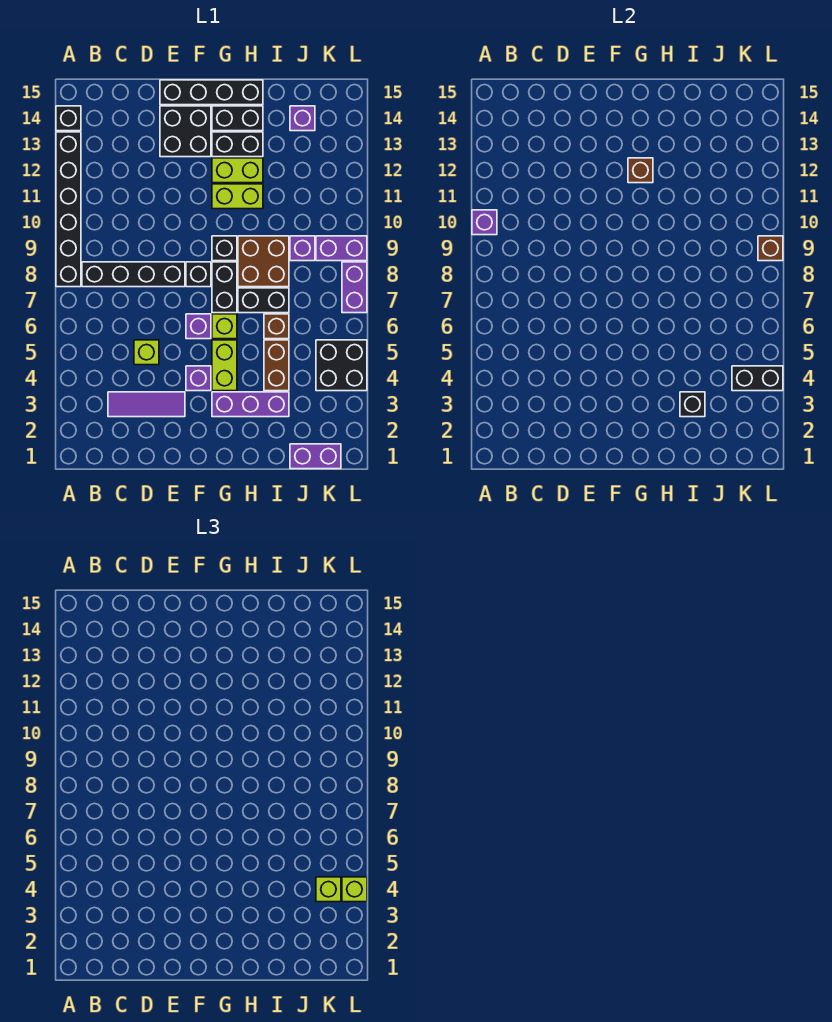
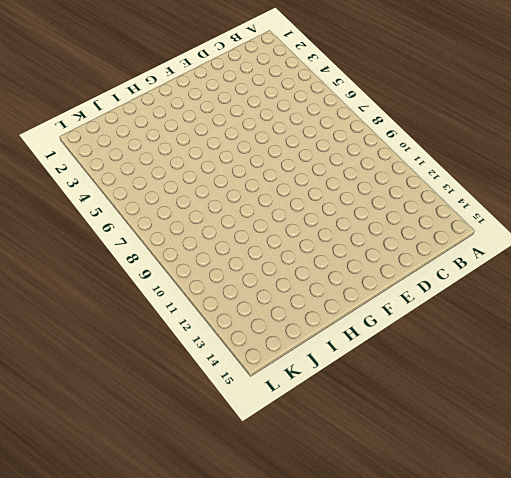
none -> black 1x6 brick [56,132,81,287]
none -> black 1x1 brick [56,106,81,131]
none -> black 1x4 brick [82,262,185,287]
none -> purple 1x3 tile [108,392,185,417]

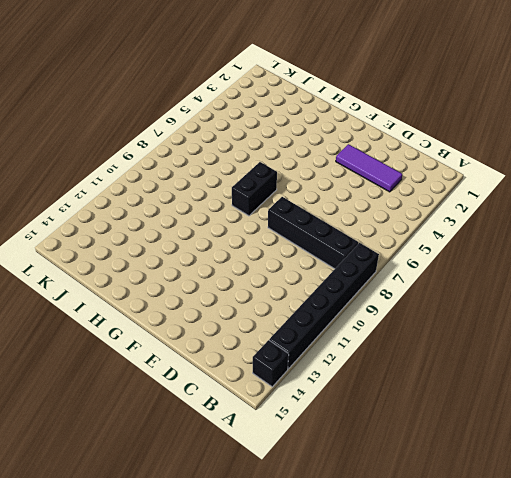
none -> lime 1x1 brick [134,340,159,365]
none -> black 2x2 brick [160,106,211,157]
none -> black 1x4 brick [160,80,263,105]
none -> purple 1x1 brick [186,366,211,391]

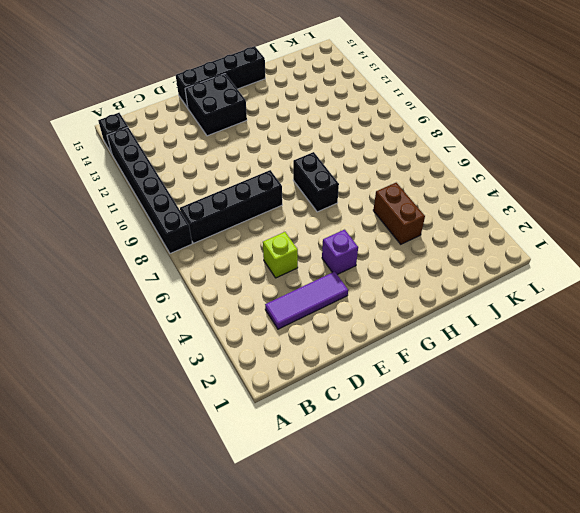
none -> purple 1x1 brick [186,314,211,339]
none -> black 1x1 brick [186,262,211,287]
none -> purple 1x3 brick [212,392,289,417]
none -> lime 1x2 brick [212,340,237,391]

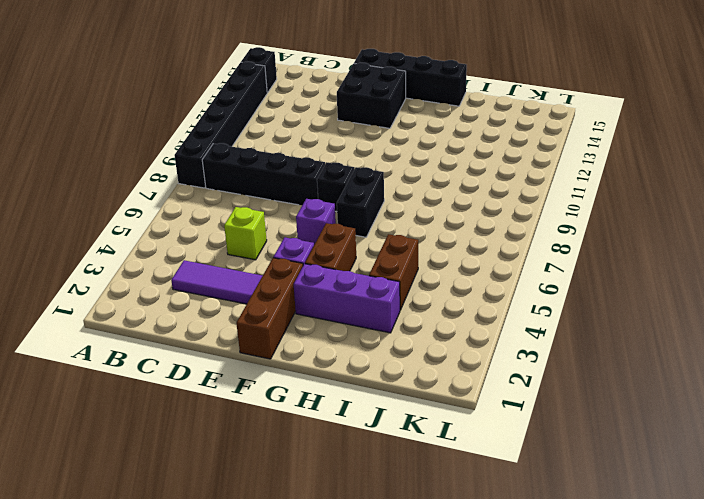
brown 1x3 brick [236,258,303,359] -> none
brown 1x2 brick [305,223,356,271] -> lime 1x2 brick [212,340,237,391]
none -> lime 1x1 brick [212,314,237,339]
none -> black 1x1 brick [212,236,237,261]
none -> lime 1x2 brick [212,184,263,209]
none -> lime 1x2 brick [212,158,263,183]

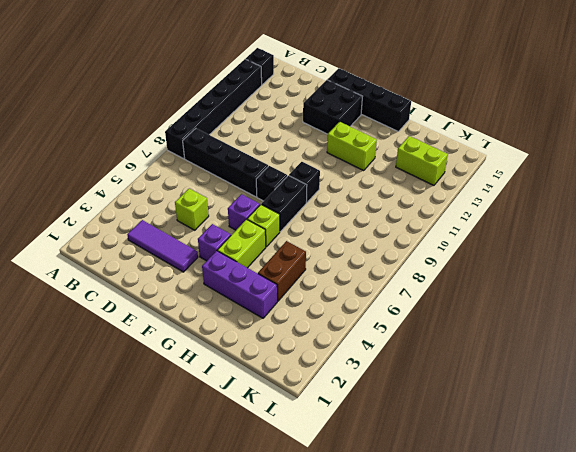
lime 1x2 brick [396,136,448,185] -> lime 1x2 brick moved to [212,184,263,209]
none -> black 1x2 brick [212,132,263,157]
none -> black 1x2 brick [212,106,263,131]
none -> black 1x2 brick [238,288,289,313]
none -> brown 2x2 brick [238,236,289,287]

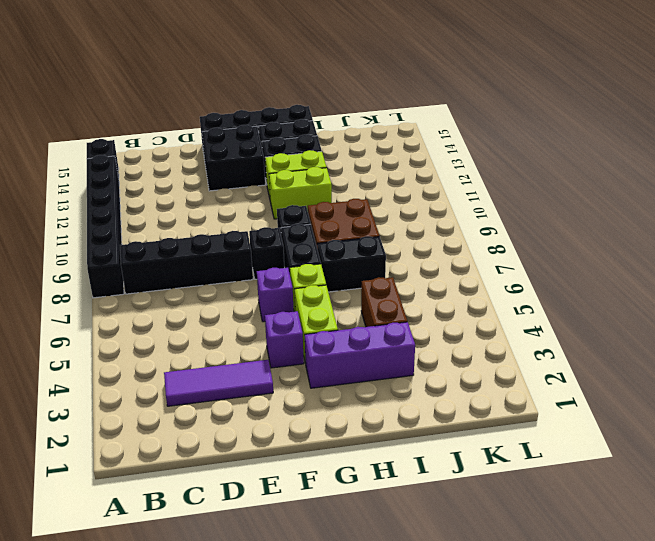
none -> lime 1x1 brick [134,340,159,365]
none -> brown 1x1 brick [264,314,289,339]
none -> purple 1x2 brick [290,444,341,469]
none -> purple 1x1 brick [290,236,315,261]

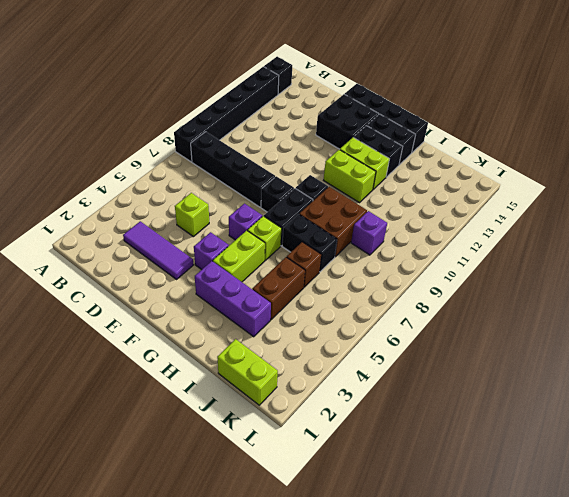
lime 1x2 brick [217,339,278,405] -> purple 1x2 brick [290,444,341,469]
none -> purple 1x1 brick [290,106,315,131]
none -> black 2x2 brick [316,340,367,391]
none -> purple 1x2 brick [316,236,367,261]
none -> purple 1x2 brick [342,262,367,313]

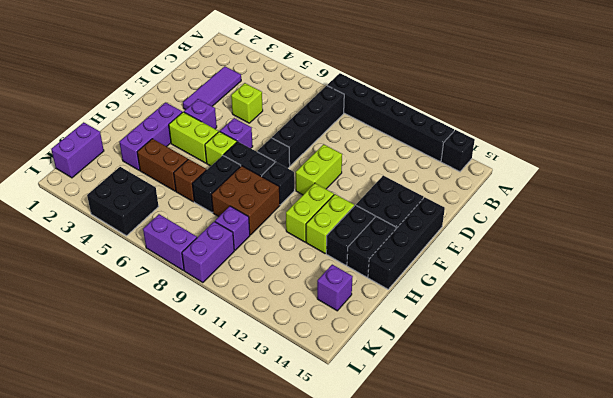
lime 1x2 brick [296,144,342,195] -> none
none -> purple 1x1 brick [472,210,497,235]
none -> brown 1x1 brick [628,158,653,183]
none -> black 1x1 brick [680,392,705,417]
none -> black 1x2 brick [732,366,783,391]

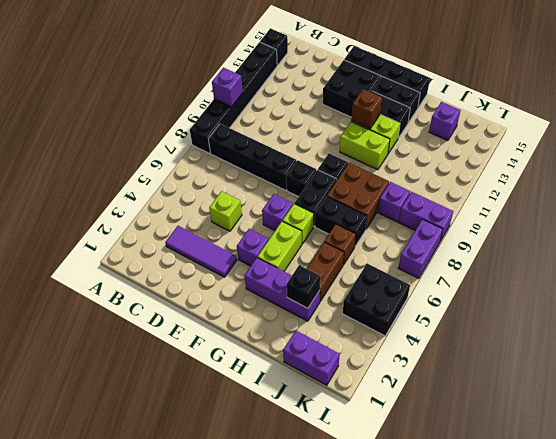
none -> black 1x2 brick [732,366,783,391]
none -> brown 1x1 brick [758,236,783,261]
none -> lime 1x1 brick [316,877,341,902]
none -> lime 1x1 brick [342,877,367,902]

